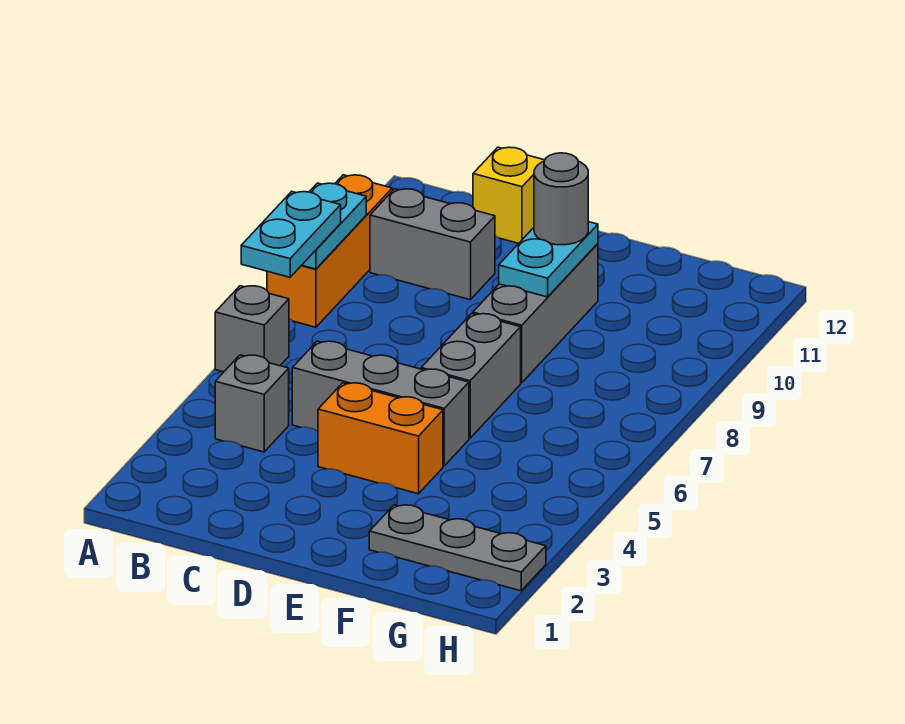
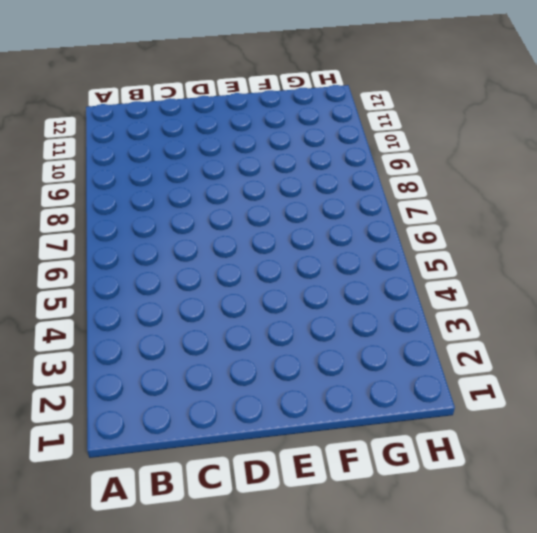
none -> grey 1x1 brick [215,286,289,372]
none -> orange 1x3 brick [267,175,392,327]
none -> grey 1x1 brick [215,355,289,452]

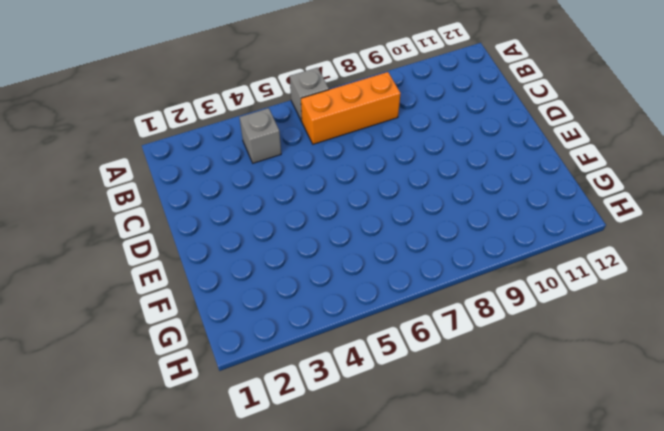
orange 1x3 brick [301,72,401,144] -> orange 1x3 brick moved to [267,175,392,327]
none -> grey 1x2 brick [370,189,495,300]
none -> grey 1x3 brick [292,341,469,466]
none -> yellow 1x1 brick [473,147,544,243]

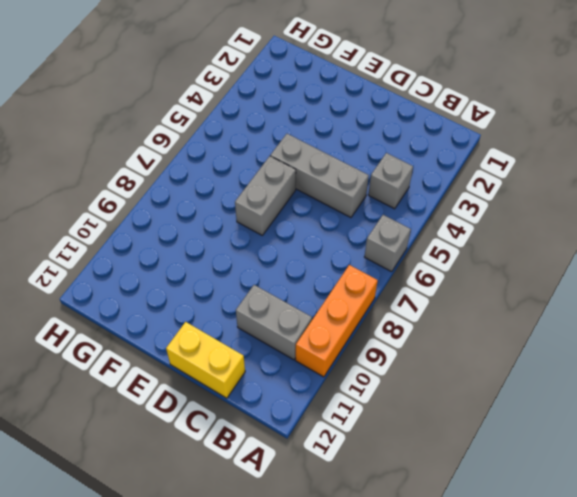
yellow 1x2 brick [166,322,245,398] -> yellow 1x1 brick [473,147,544,243]
none -> orange 1x2 brick [318,383,443,494]
none -> grey 1x3 brick [473,244,598,383]
none -> grey 1x3 plate [369,505,546,591]

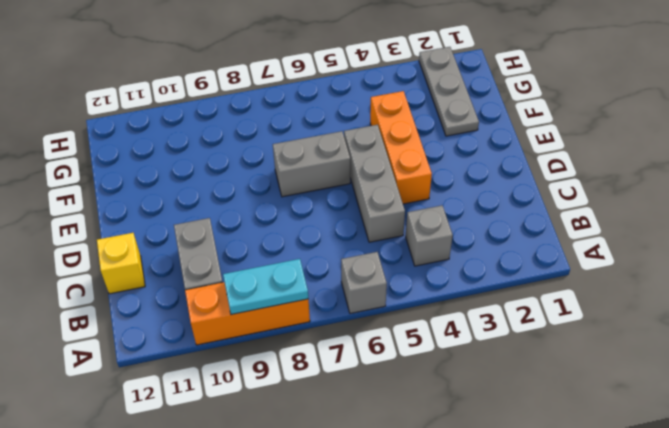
orange 1x3 brick [370,91,432,204] -> orange 1x2 brick [318,383,443,494]
none -> grey 1x3 brick [473,244,598,383]
none -> cyan 1x2 plate [499,222,598,297]
none -> cyan 1x2 plate [241,191,341,277]

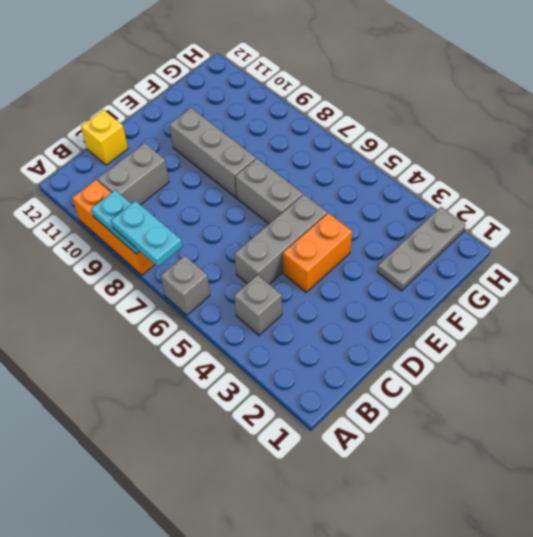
none -> cyan 1x2 plate [499,222,598,297]
none -> grey 1x1 round brick [534,153,588,245]

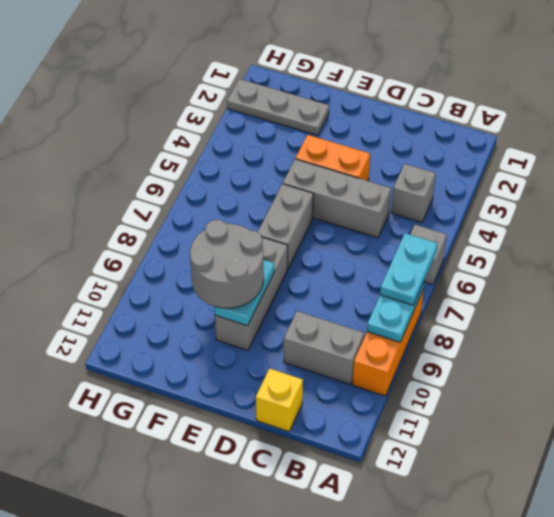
grey 2x2 round brick [190,220,264,308] -> grey 1x1 round brick [534,153,588,245]

